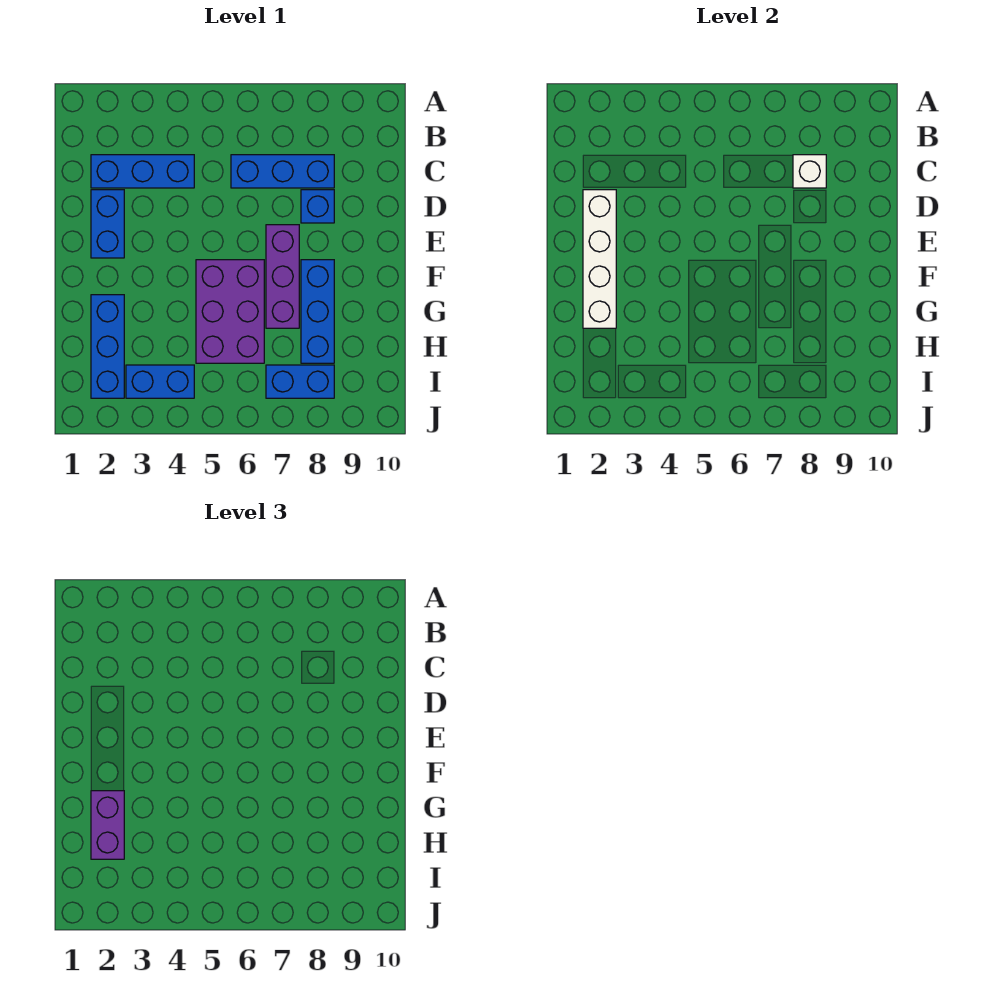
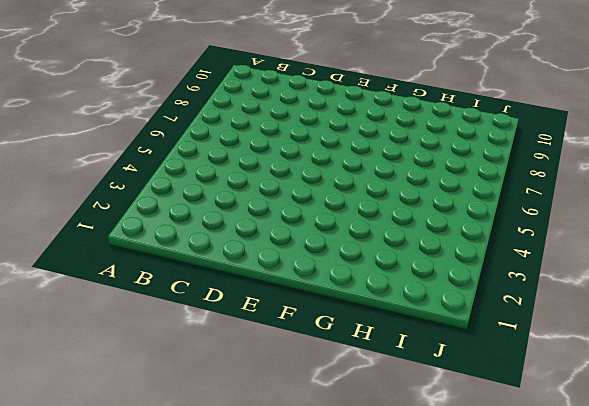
none -> blue 1x3 brick [91,155,194,188]
none -> blue 1x3 brick [231,155,334,188]
none -> blue 1x2 brick [91,190,124,258]

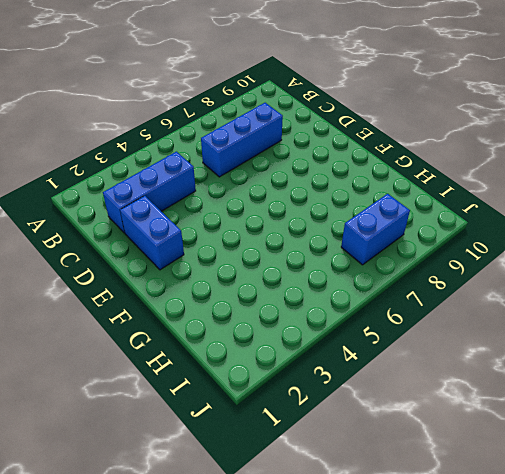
none -> blue 1x1 brick [301,190,334,223]
none -> purple 1x3 brick [266,225,299,328]
none -> purple 2x3 brick [196,260,264,363]

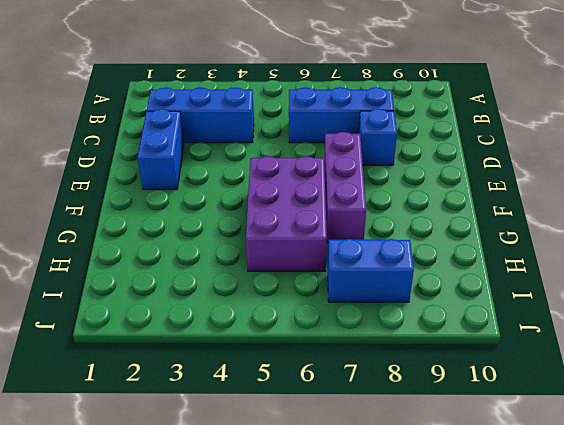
none -> blue 1x3 brick [301,260,334,363]
none -> blue 1x3 brick [91,295,124,398]
none -> blue 1x2 brick [126,365,194,398]

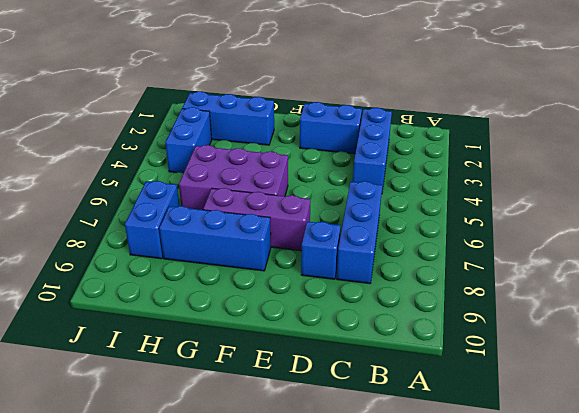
none -> white 1x1 brick [793,155,826,188]
none -> white 1x4 brick [583,190,616,328]
none -> purple 1x2 brick [91,791,124,859]

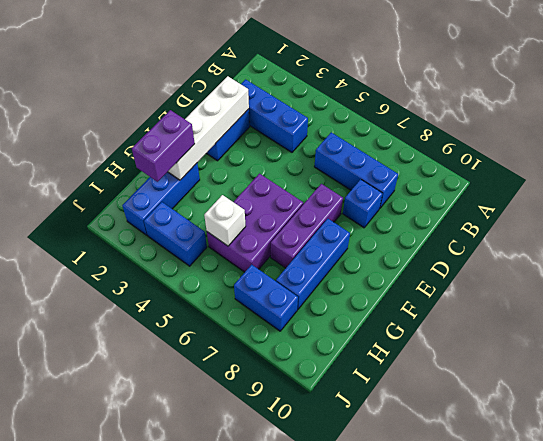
white 1x1 brick [204,195,246,246] -> white 1x1 brick moved to [793,155,826,188]

